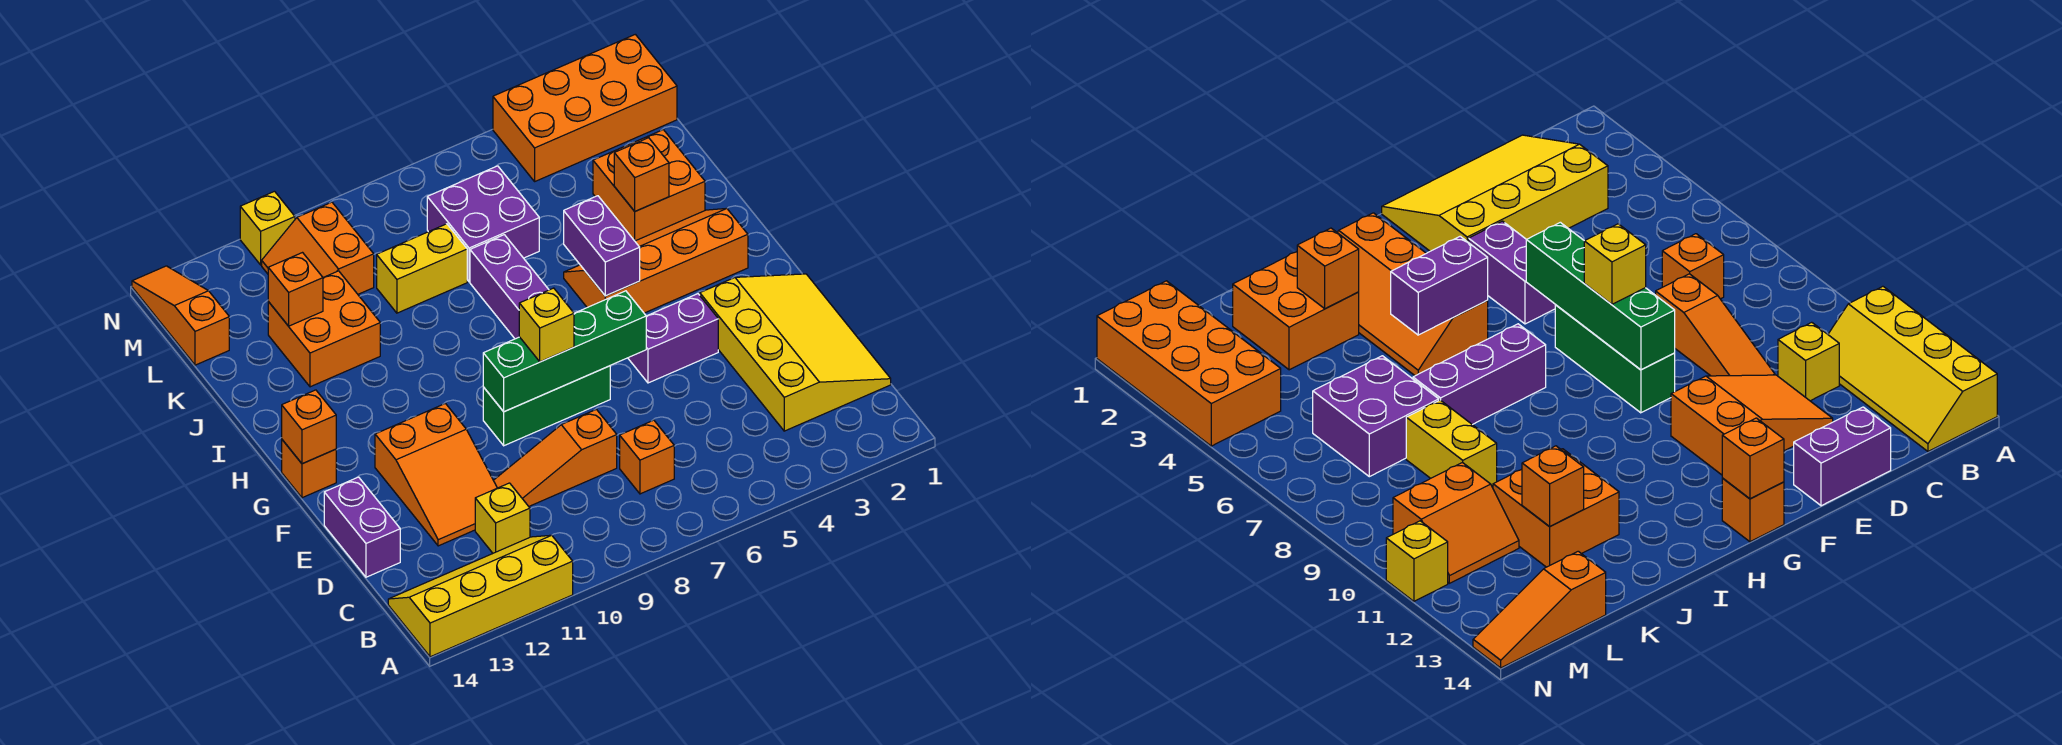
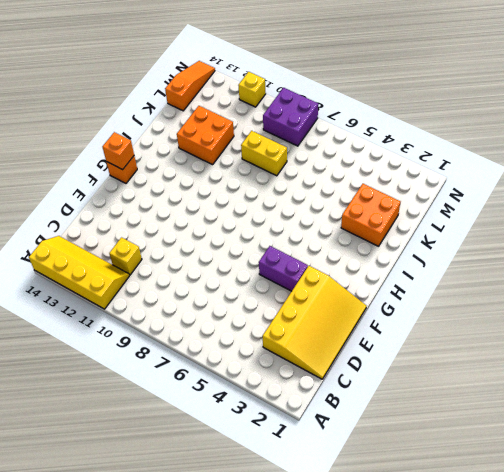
purple 2x2 brick [263,88,318,146] -> purple 2x2 brick moved to [427,166,539,282]
none -> orange 1x1 brick [620,420,674,494]
none -> orange 1x3 slope [493,409,617,506]
none -> orange 2x3 slope [375,404,497,546]

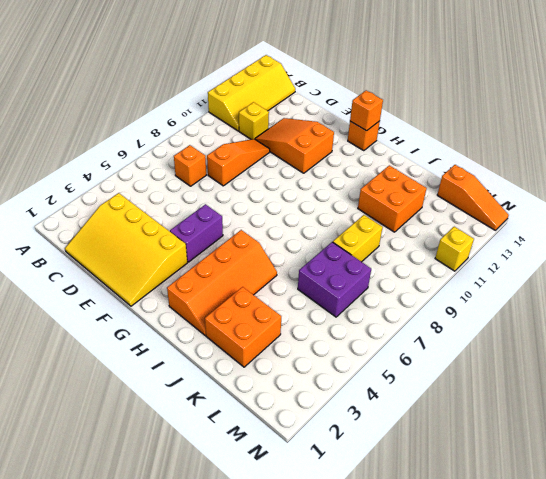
none -> purple 1x2 brick [324,477,400,577]
none -> green 1x3 brick [483,366,610,446]
none -> purple 1x3 brick [470,235,549,339]

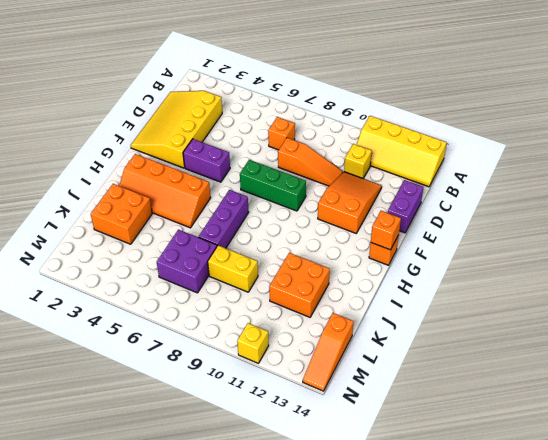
none -> orange 2x2 slope [262,202,374,294]
none -> orange 2x4 brick [493,34,677,181]
none -> green 1x4 brick [483,291,646,412]

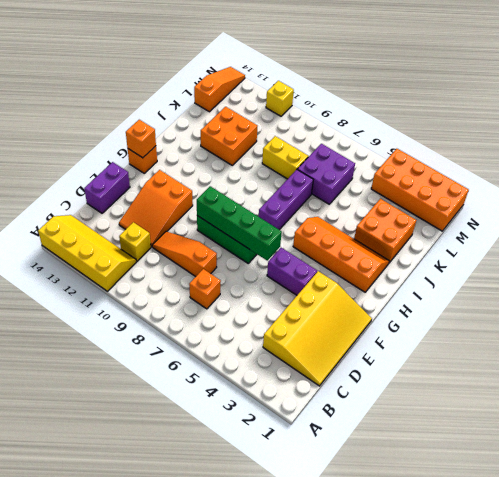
none -> orange 2x2 slope [262,202,374,294]
none -> purple 1x2 brick [564,196,640,296]
none -> orange 1x1 brick [614,138,669,211]

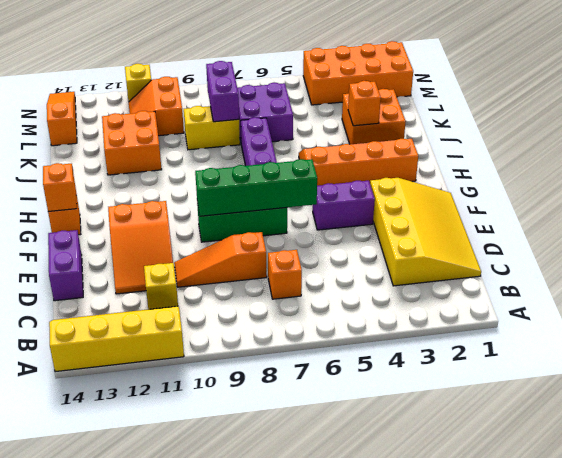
purple 1x2 brick [206,61,239,122] -> purple 1x2 brick moved to [564,196,640,296]
none -> orange 1x1 brick [268,253,323,326]
none -> yellow 1x1 brick [519,288,574,362]

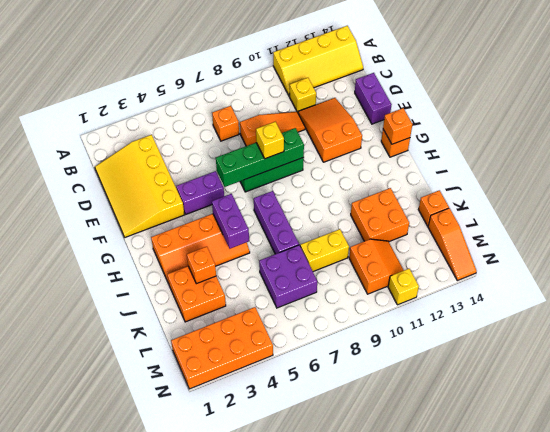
orange 1x1 brick [419,190,449,226] -> orange 1x1 brick moved to [268,253,323,326]

